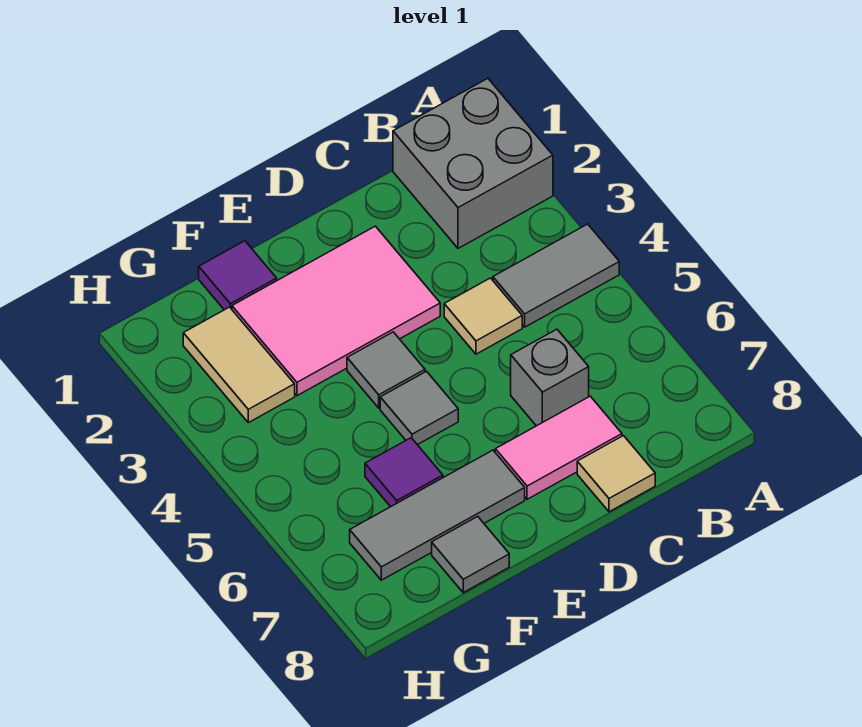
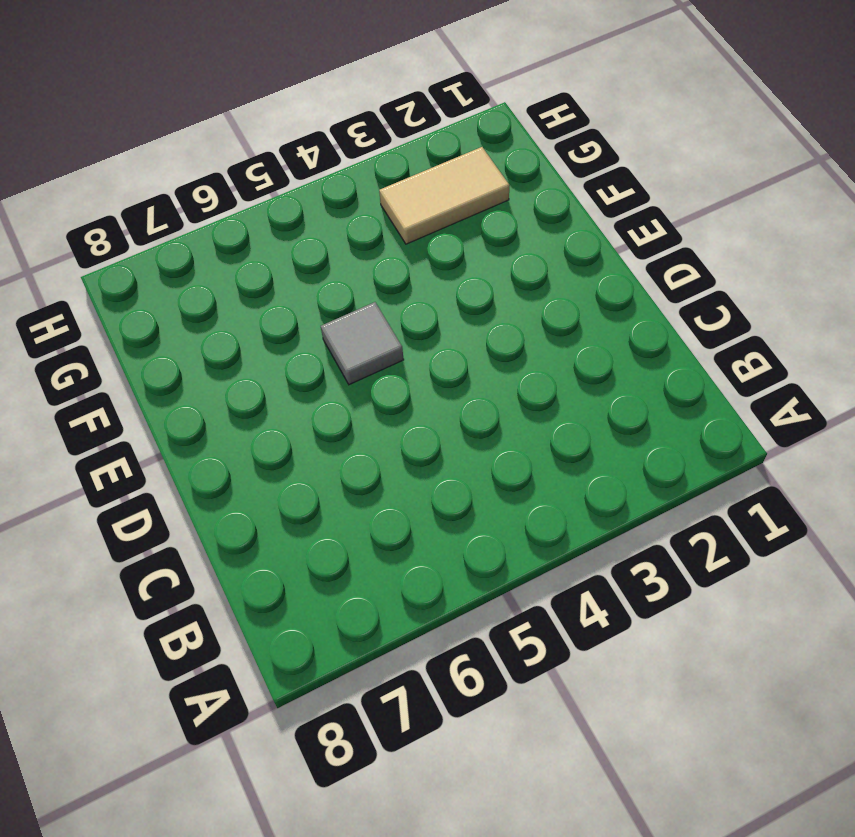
none -> grey 2x2 brick [393,78,553,248]
none -> grey 1x2 tile [493,224,619,327]
none -> tan 1x1 tile [444,278,522,354]

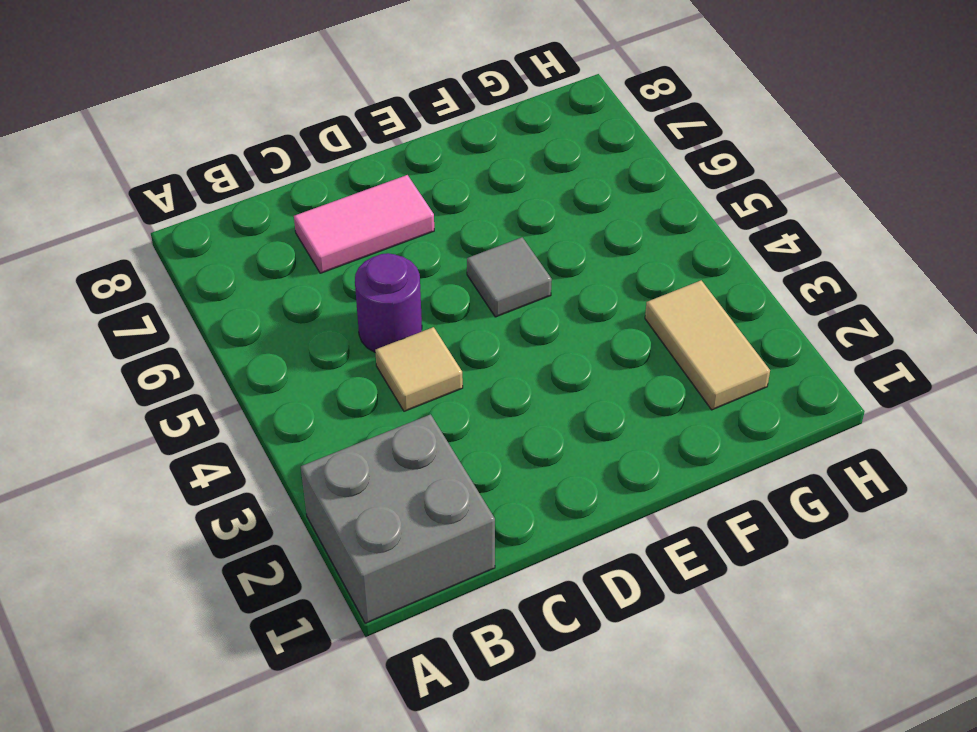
purple 1x1 round brick [355,253,422,352] -> none
none -> grey 1x2 tile [493,224,619,327]
none -> grey 1x1 brick [511,329,589,426]
none -> tan 1x1 tile [577,436,655,512]

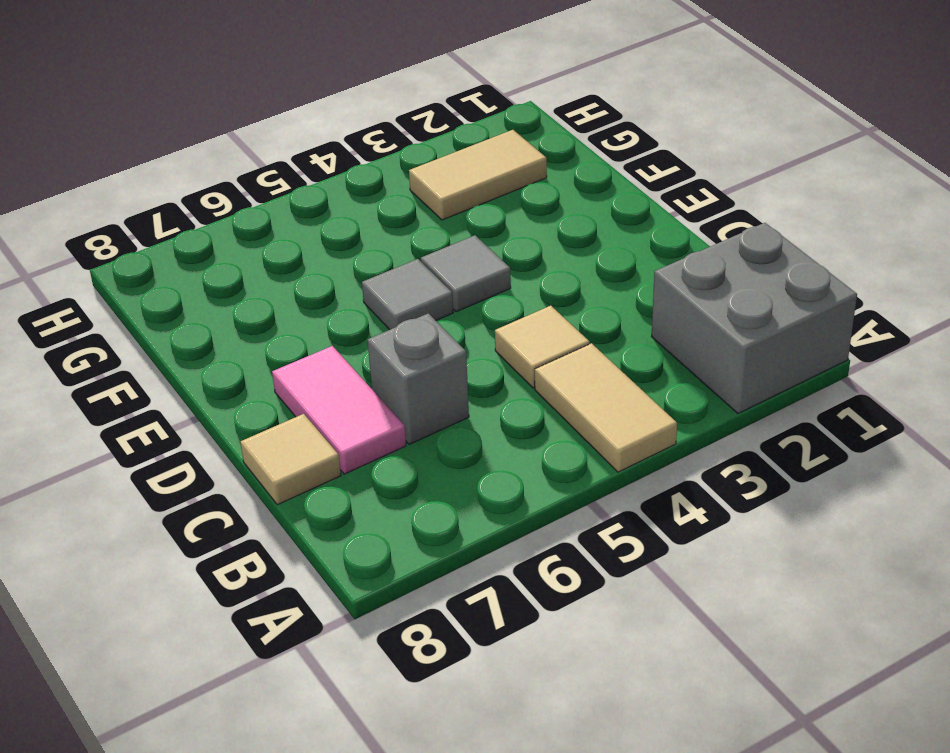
tan 1x2 tile [535,343,677,472] -> grey 1x2 tile [493,224,619,327]
none -> pink 2x3 tile [232,226,440,396]
none -> grey 1x3 tile [350,450,525,580]
none -> purple 1x1 tile [199,241,277,310]

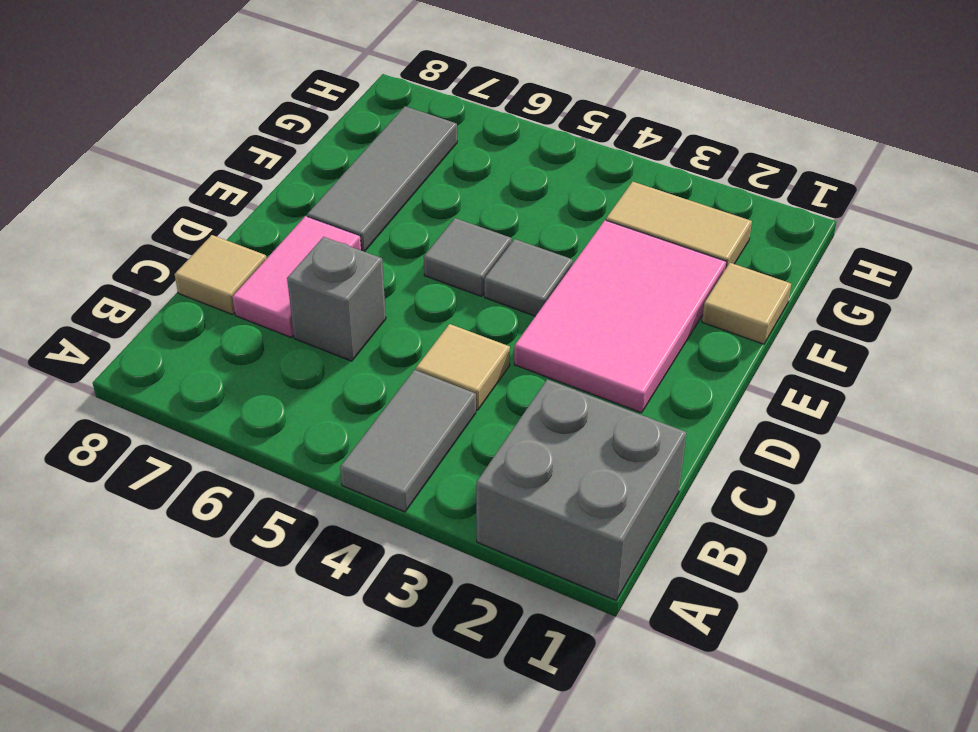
tan 1x1 tile [702,263,791,344] -> purple 1x1 tile [199,241,277,310]
none -> purple 1x1 tile [365,438,443,507]
none -> grey 1x1 tile [432,516,509,593]

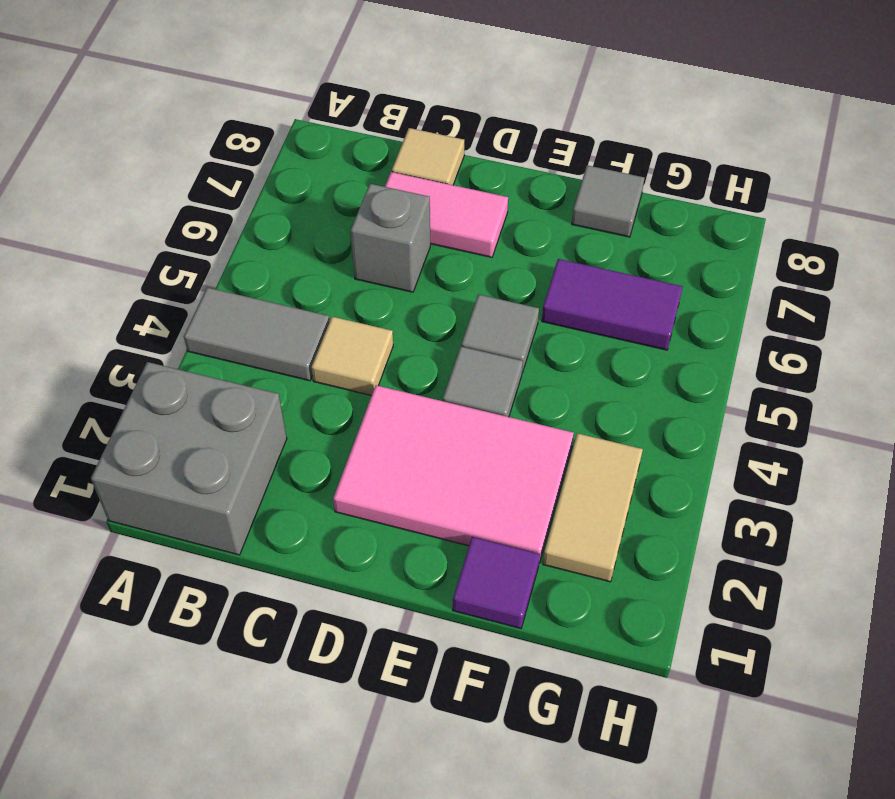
purple 1x2 tile [542,259,683,350] -> purple 1x1 tile [365,438,443,507]
none -> grey 1x3 tile [350,450,525,580]

